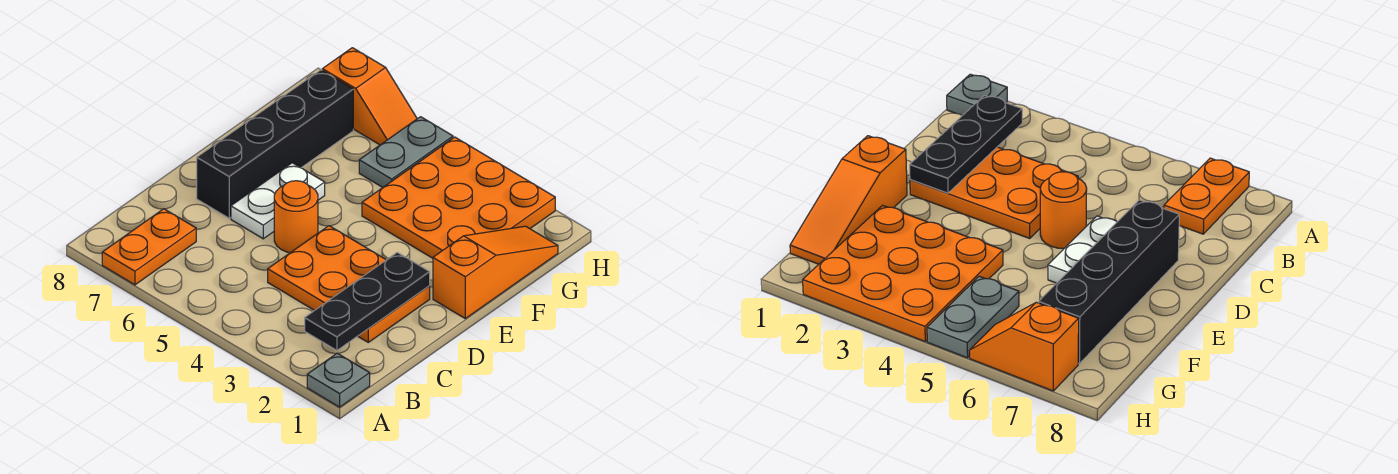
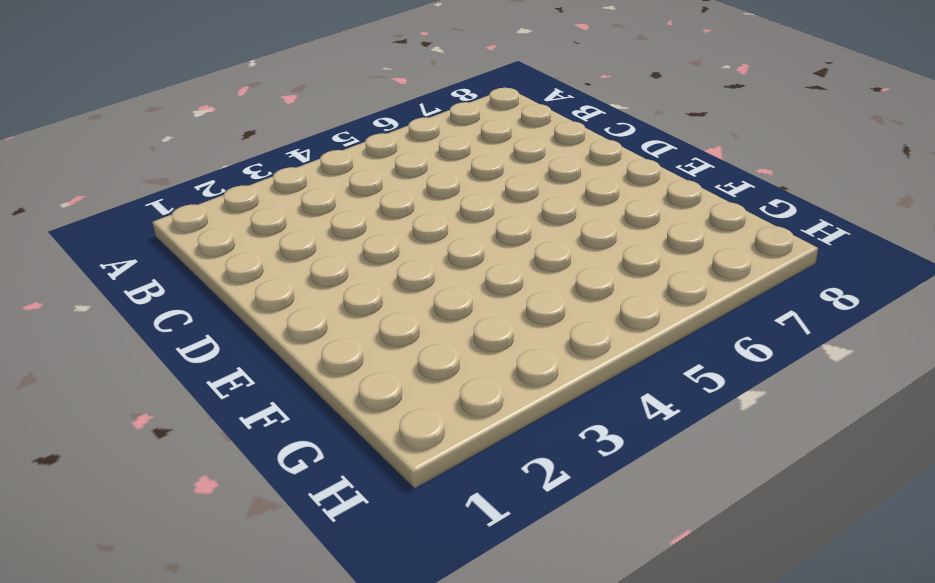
none -> grey 1x1 plate [307,353,370,407]
none -> orange 1x2 plate [102,209,196,285]

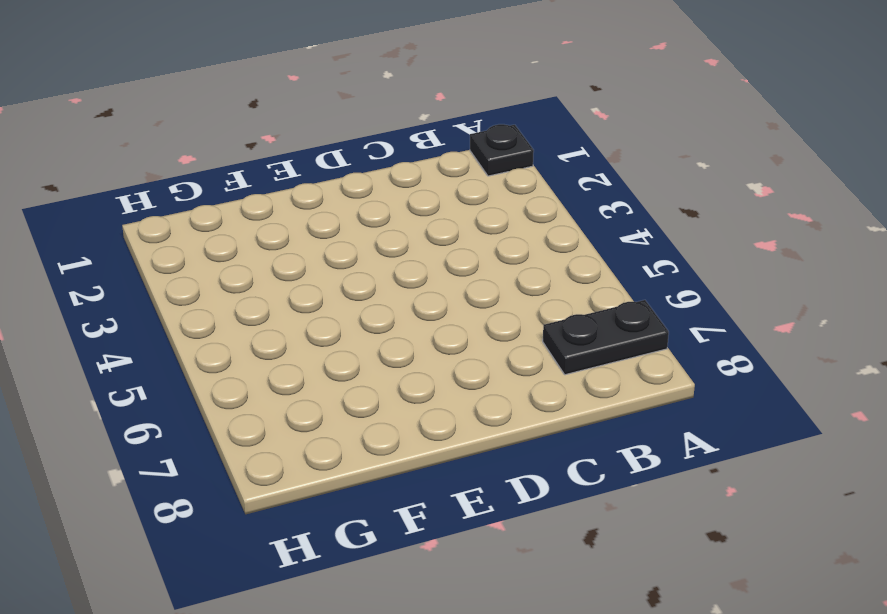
black 1x1 plate [470,124,534,176] -> grey 1x1 plate [307,353,370,407]
black 1x2 plate [543,300,669,375] -> orange 1x2 plate [102,209,196,285]
none -> orange 2x3 plate [268,226,430,342]
none -> orange 1x1 round brick [274,181,318,253]

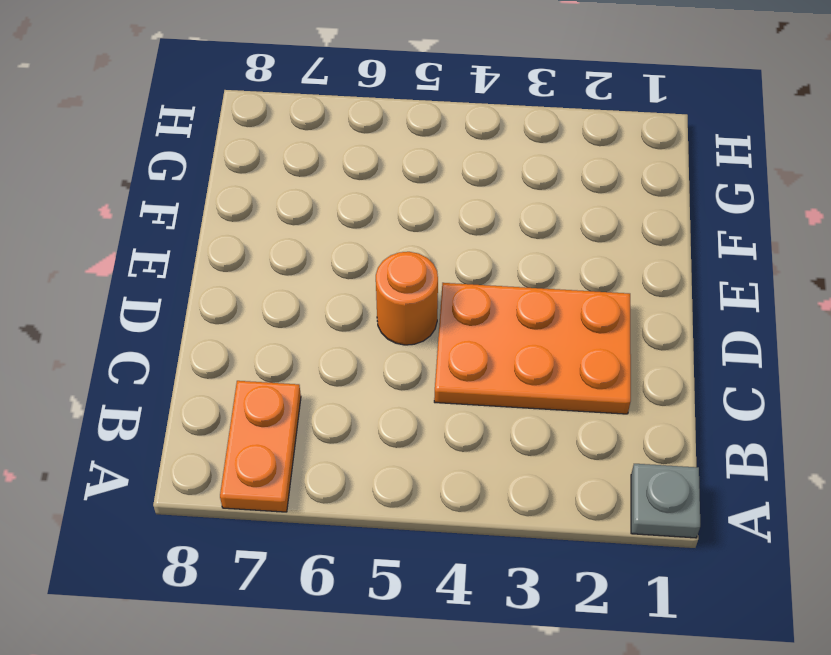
none -> white 1x2 plate [231,163,325,239]
none -> black 1x4 brick [197,70,353,218]

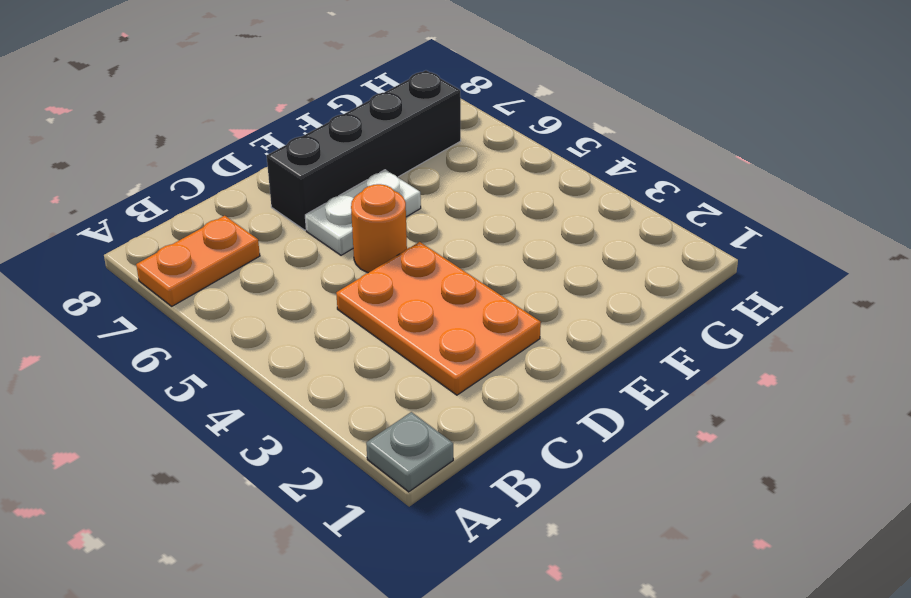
none -> orange 1x3 slope [433,226,558,318]
none -> orange 3x3 plate [362,137,555,258]

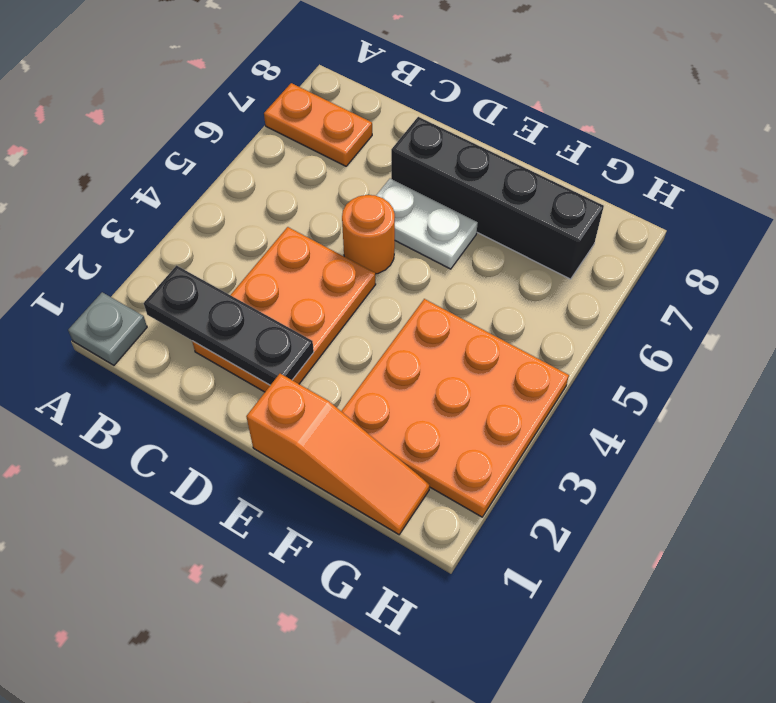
none -> grey 1x2 plate [359,117,453,187]
none -> orange 1x2 slope [322,48,417,145]

